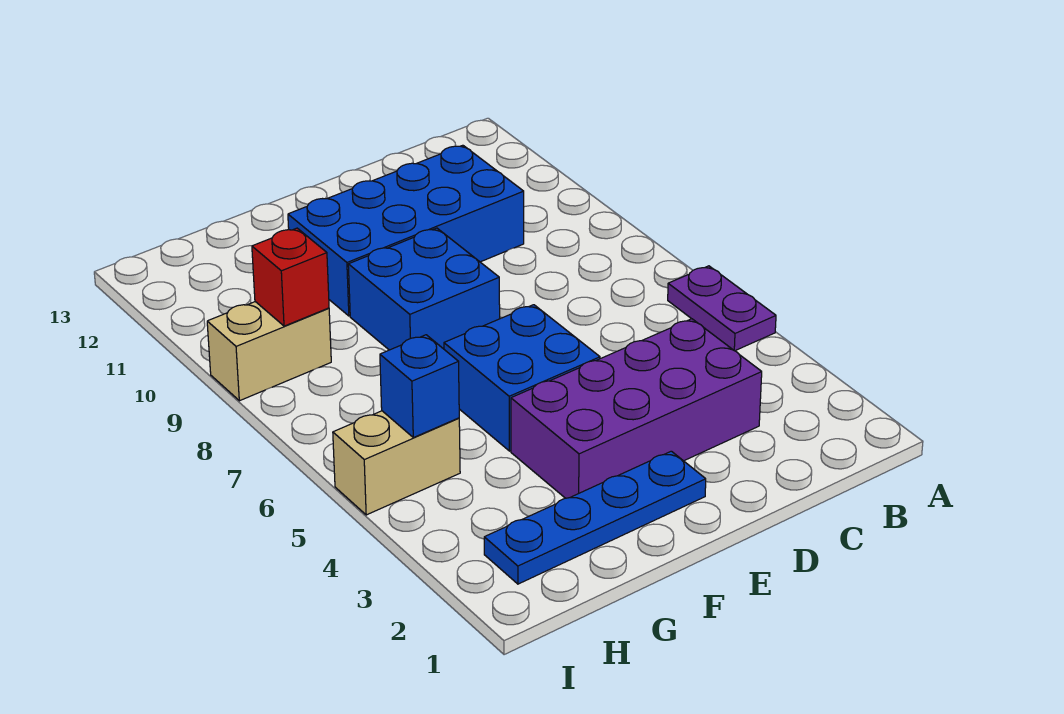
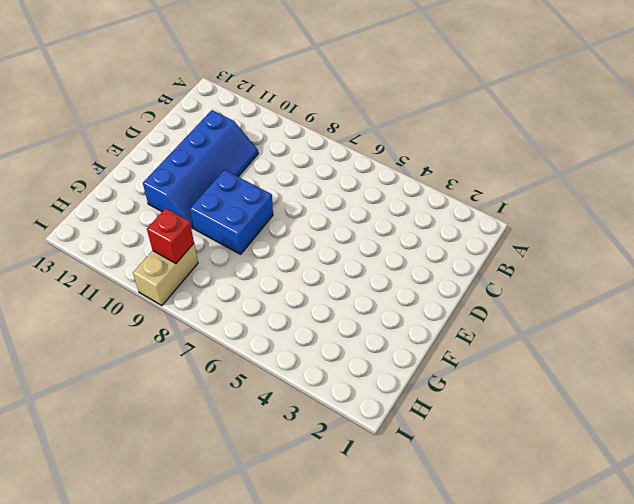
blue 2x4 slope [143,110,258,228] -> blue 2x4 brick [288,145,524,316]
none -> purple 1x2 plate [668,266,776,351]
none -> purple 2x4 brick [511,319,762,498]

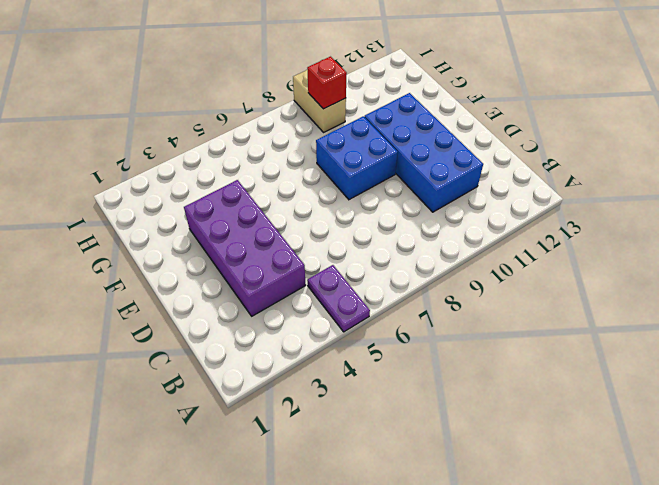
purple 1x2 plate [307,265,370,332] -> purple 1x2 plate turned to [668,266,776,351]
none -> blue 1x4 plate [484,451,706,584]
none -> blue 2x2 brick [444,305,600,451]

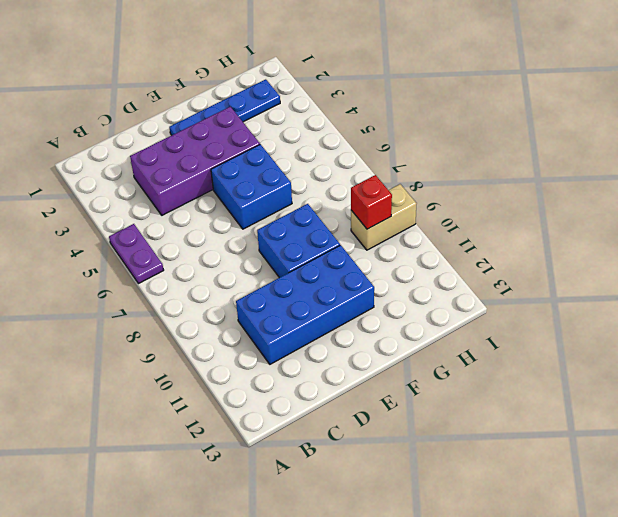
none -> tan 1x2 brick [333,411,460,515]
none -> blue 1x1 brick [380,335,459,438]

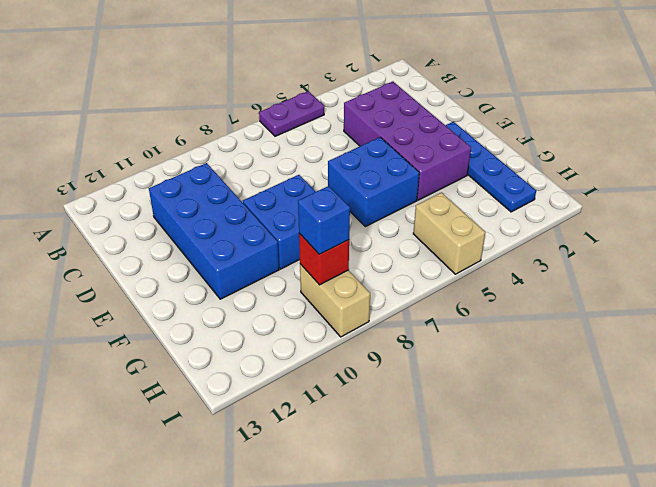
blue 1x1 brick [298,186,350,254] -> blue 1x1 brick moved to [380,335,459,438]

